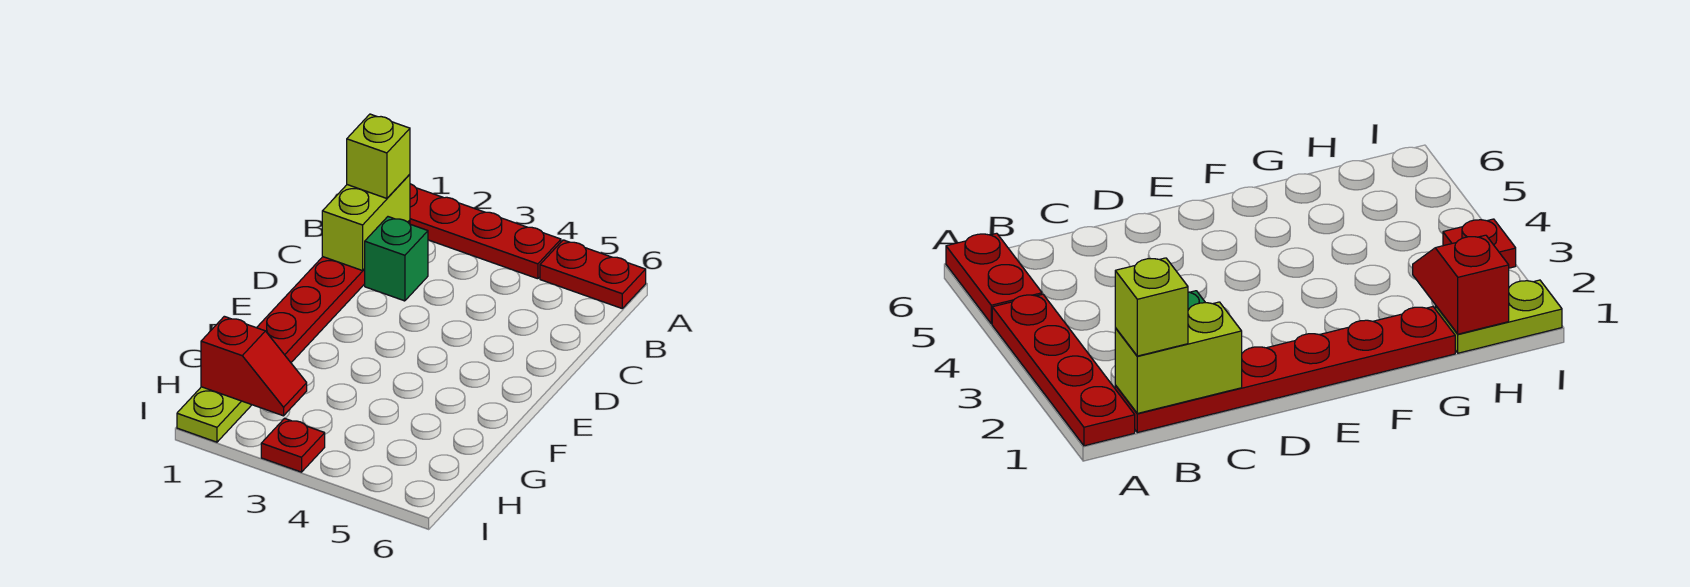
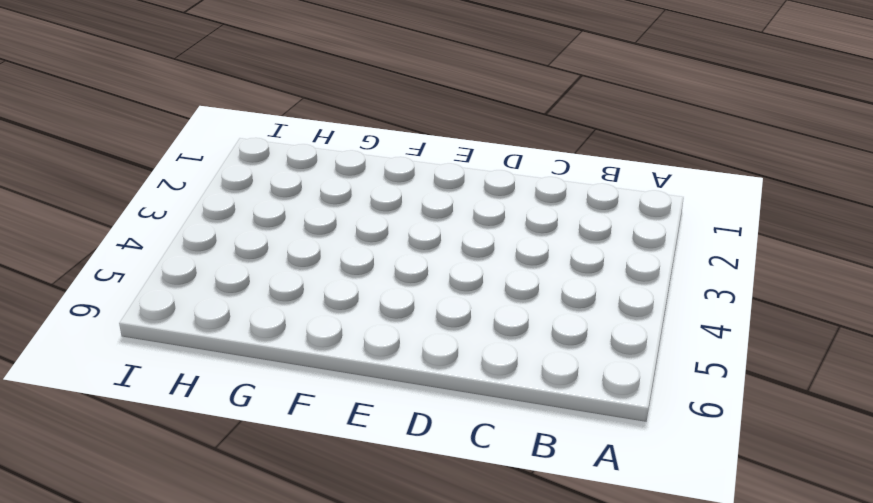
none -> red 1x4 plate [410,184,561,279]
none -> red 1x2 plate [540,240,646,308]

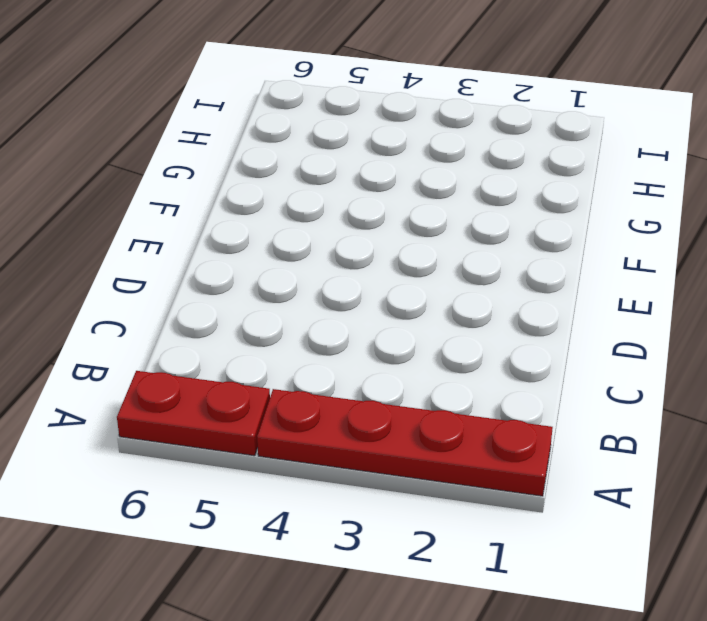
none -> red 1x6 plate [257,220,410,362]
none -> green 1x1 brick [365,217,428,301]

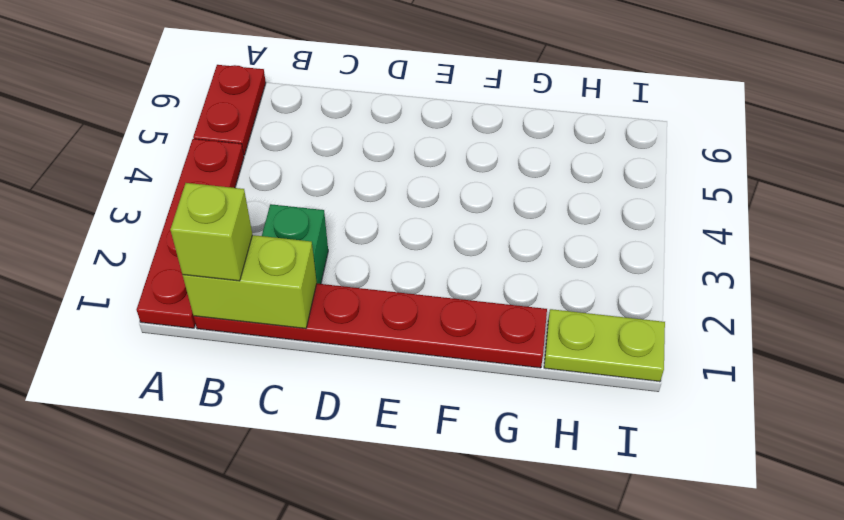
none -> red 1x1 plate [261,418,325,472]
none -> red 1x2 slope [201,316,307,416]

